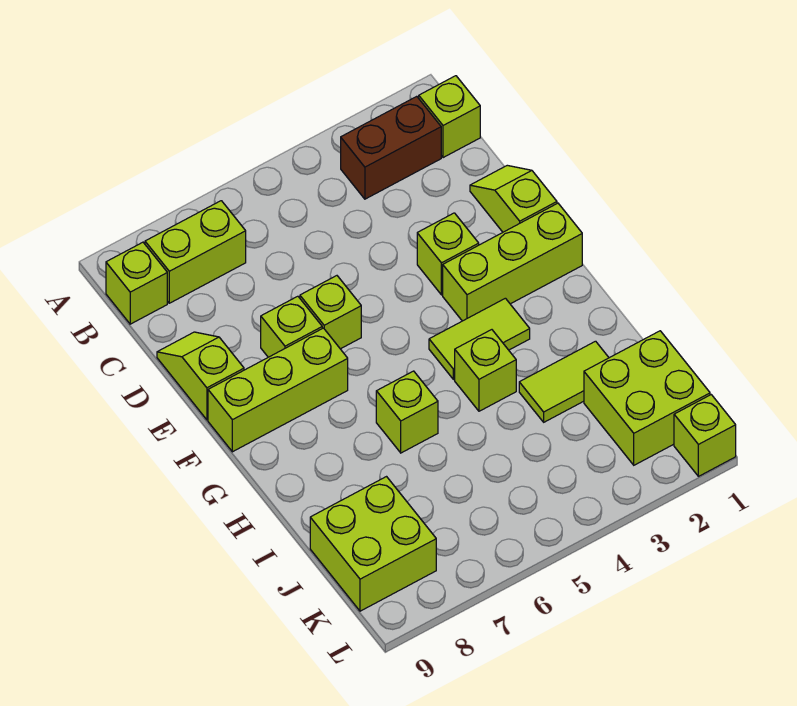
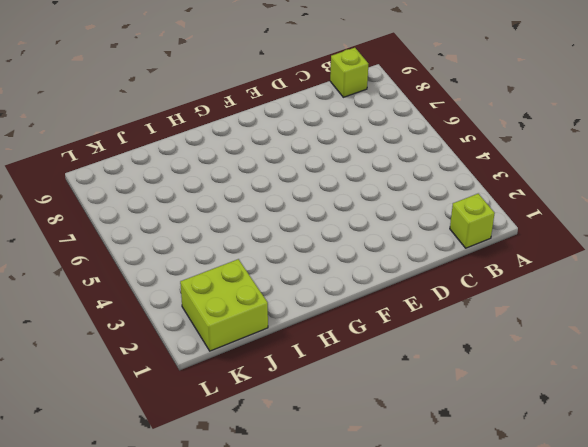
none -> brown 1x2 brick [341,96,441,199]
none -> lime 1x2 brick [145,201,246,303]
none -> lime 1x2 slope [470,165,557,232]

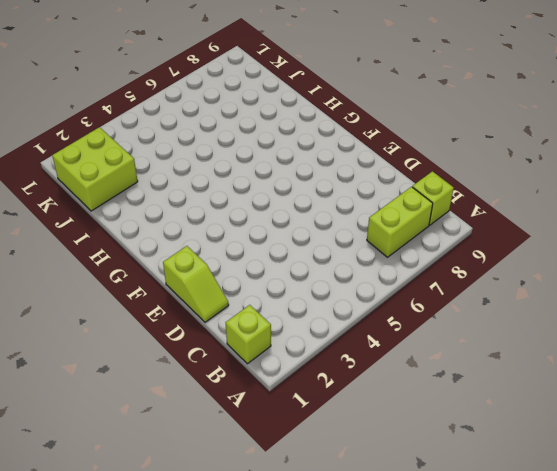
none -> brown 1x2 brick [341,96,441,199]
none -> lime 1x2 slope [157,332,244,420]
none -> lime 1x1 brick [417,213,479,295]

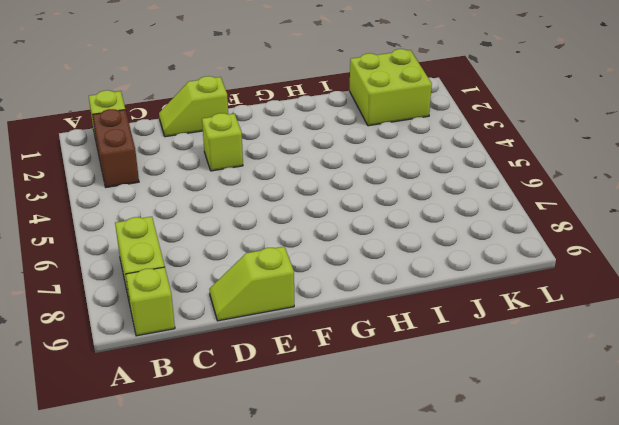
none -> lime 1x1 brick [300,276,361,349]
none -> lime 1x1 brick [261,296,322,357]
none -> lime 1x3 brick [443,203,582,321]

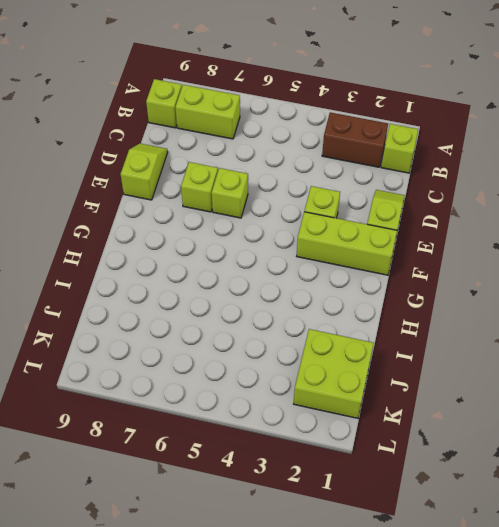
none -> lime 1x3 brick [208,328,348,452]
none -> lime 1x2 tile [429,298,530,379]
none -> lime 1x1 brick [455,330,516,411]

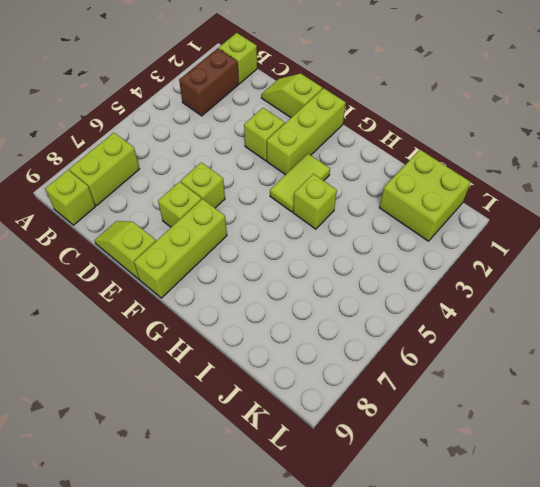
none -> lime 1x1 brick [376,371,438,453]
none -> lime 1x2 tile [519,341,609,422]
none -> lime 2x2 brick [310,477,436,611]

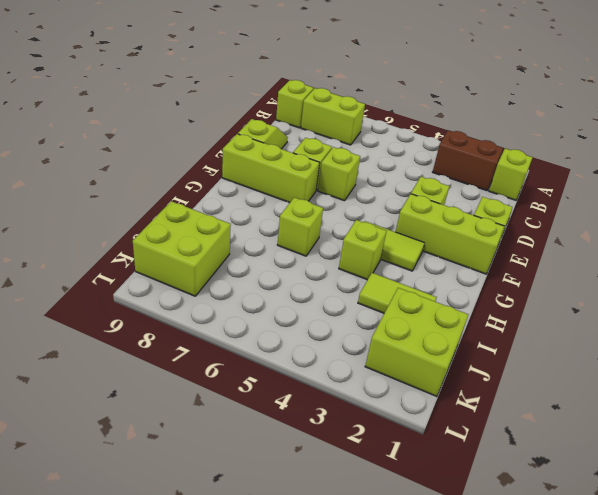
none -> lime 1x1 brick [674,395,736,476]

